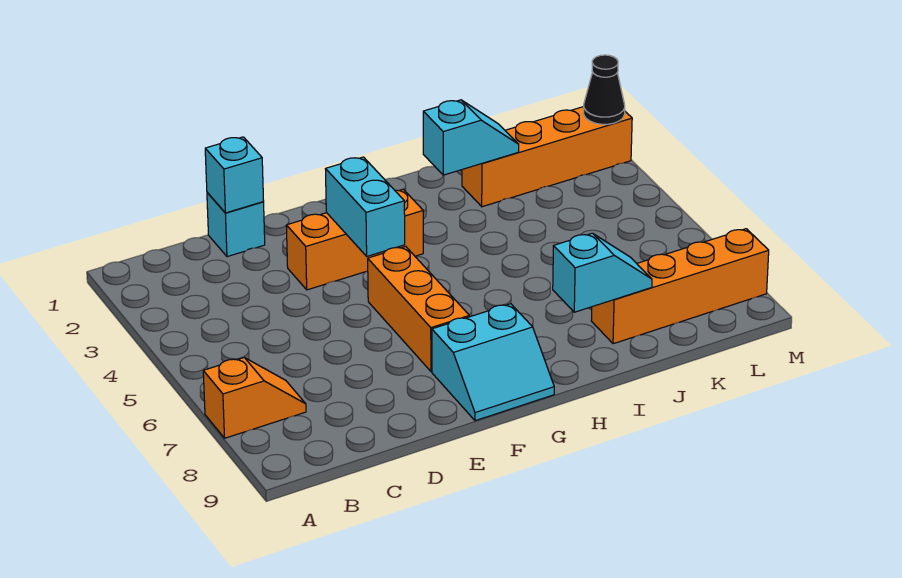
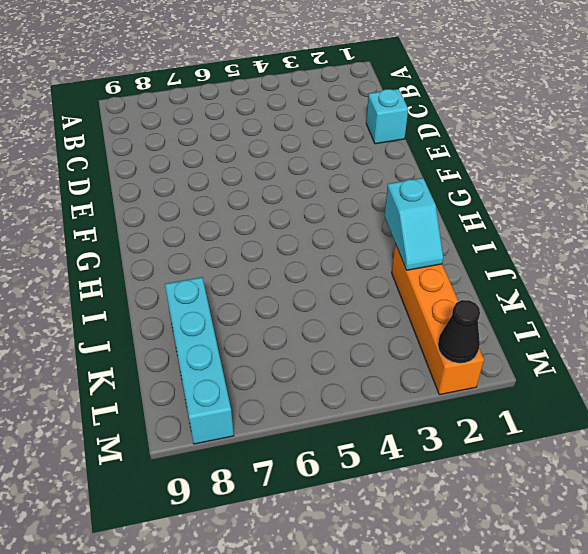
cyan 1x4 brick [165,277,234,444] -> orange 1x4 brick [591,229,769,344]
none -> orange 1x2 slope [203,358,306,438]
none -> orange 1x3 brick [286,189,423,290]
none -> orange 1x3 brick [368,246,469,372]

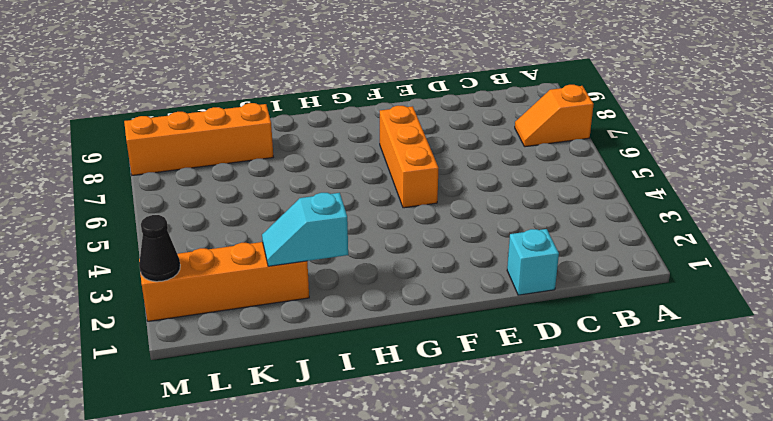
none -> orange 1x3 brick [286,189,423,290]
none -> cyan 2x2 slope [432,304,554,421]
none -> cyan 1x1 brick [205,137,264,213]

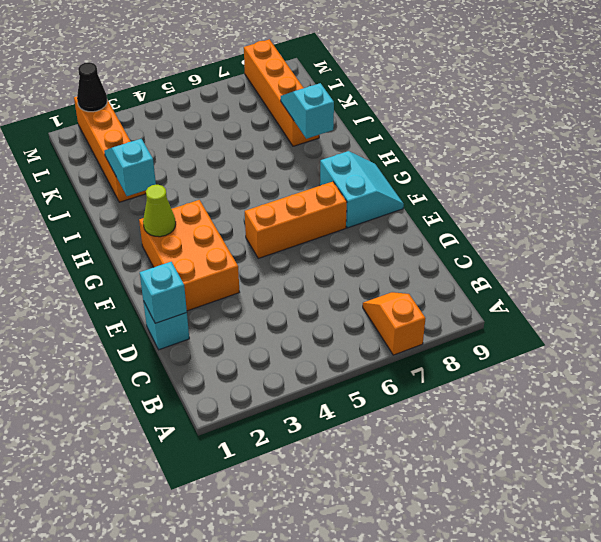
orange 2x3 brick [139,200,239,311] -> orange 1x3 brick [286,189,423,290]
lime 1x1 cone [143,185,176,237] -> none
none -> cyan 1x2 brick [326,157,405,256]

